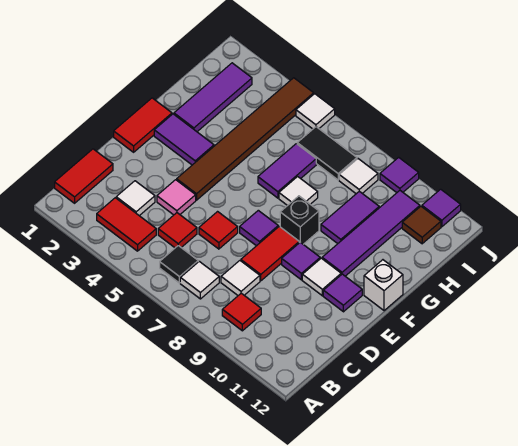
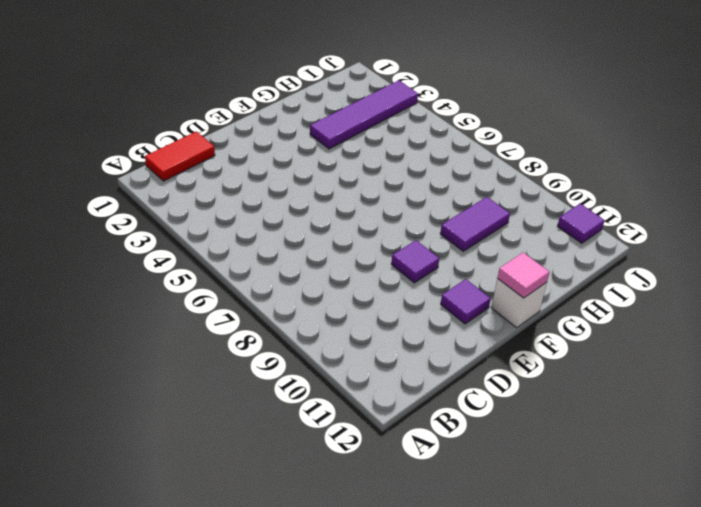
pink 1x1 tile [498,253,550,298] -> pink 1x1 tile moved to [157,180,196,215]
purple 1x4 tile [310,80,418,149] -> purple 1x4 tile moved to [322,191,420,276]
none -> red 1x2 tile [97,198,156,251]
none -> black 1x1 tile [160,246,198,283]
none -> white 1x1 tile [180,261,219,299]
none -> red 1x1 tile [222,293,261,331]

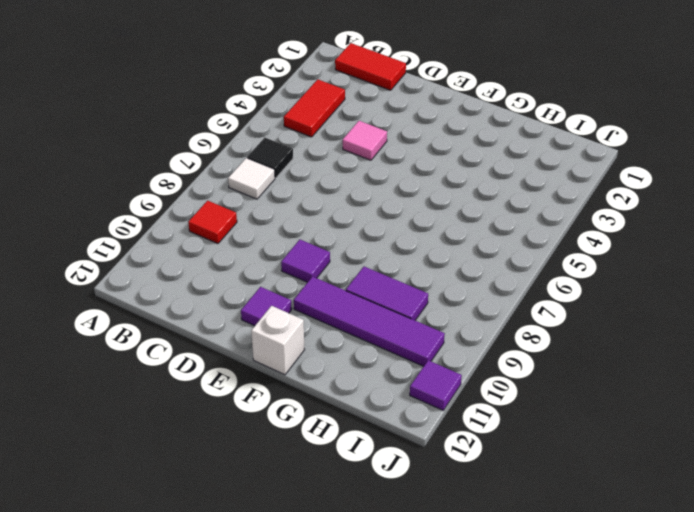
none -> white 1x1 tile [116,181,155,216]
none -> red 1x1 tile [158,213,197,248]
none -> white 1x1 tile [221,261,260,295]
none -> red 1x1 tile [199,212,238,249]

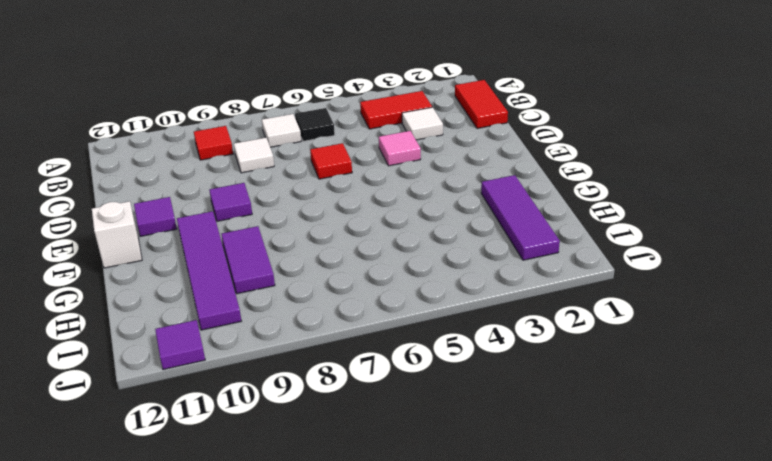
none -> red 1x1 tile [158,213,197,248]
none -> red 1x2 tile [241,226,299,281]
none -> red 1x2 tile [114,98,172,152]
none -> brown 1x6 tile [177,78,314,200]

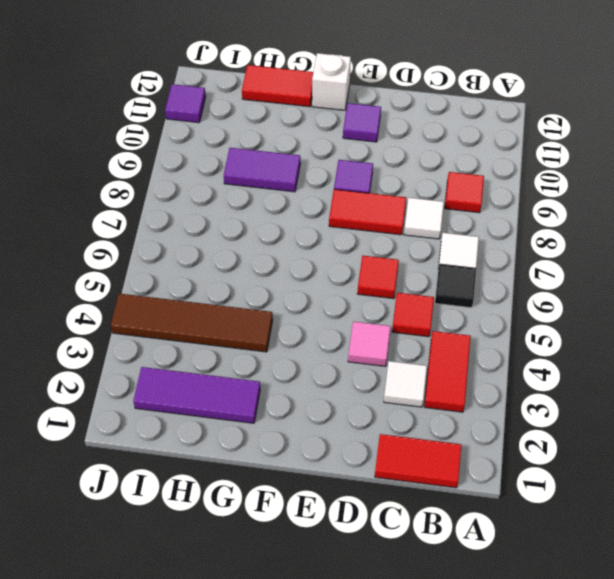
brown 1x4 tile [111,293,273,352] -> brown 1x6 tile [177,78,314,200]
red 1x2 tile [242,65,313,107] -> red 1x2 tile moved to [114,98,172,152]
none -> purple 1x1 tile [240,210,278,246]
none -> white 1x1 tile [302,258,341,296]
none -> purple 1x2 tile [154,114,214,165]
none -> black 1x1 brick [280,196,319,244]

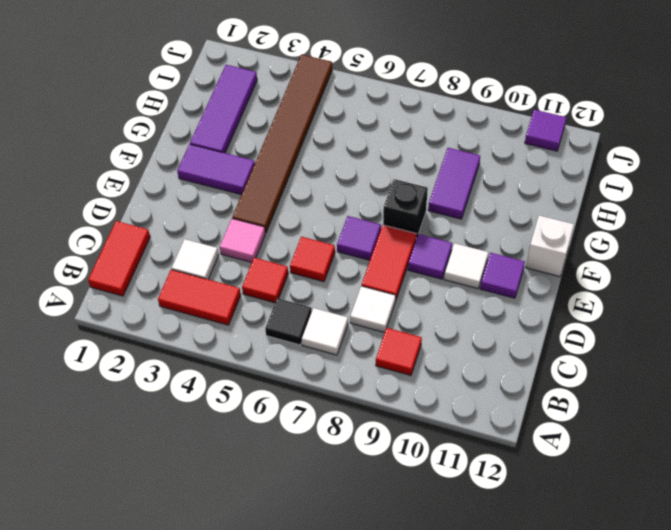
none -> red 1x2 tile [114,98,172,152]
none -> purple 1x4 tile [322,191,420,276]
none -> purple 1x2 tile [258,144,316,198]
none -> white 1x1 tile [279,177,318,206]

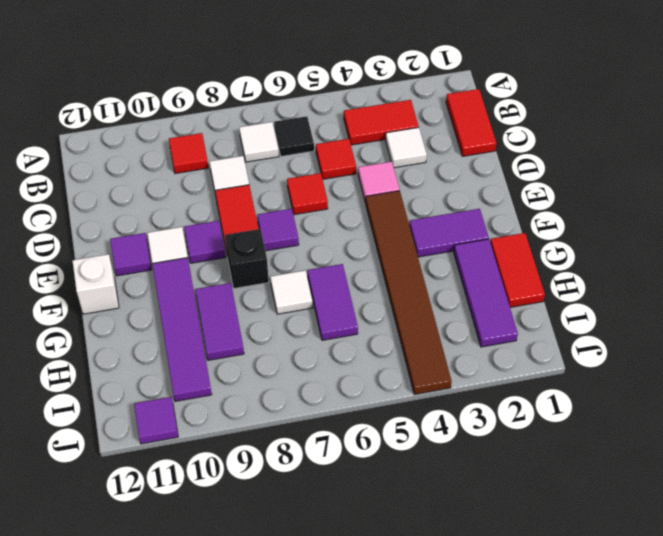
red 1x2 tile [490,233,545,307] -> red 1x2 tile moved to [114,98,172,152]
none -> black 1x2 tile [297,127,357,180]
none -> white 1x1 tile [339,159,378,194]
none -> brown 1x1 tile [402,206,441,244]
none -> white 1x1 tile [296,94,335,129]

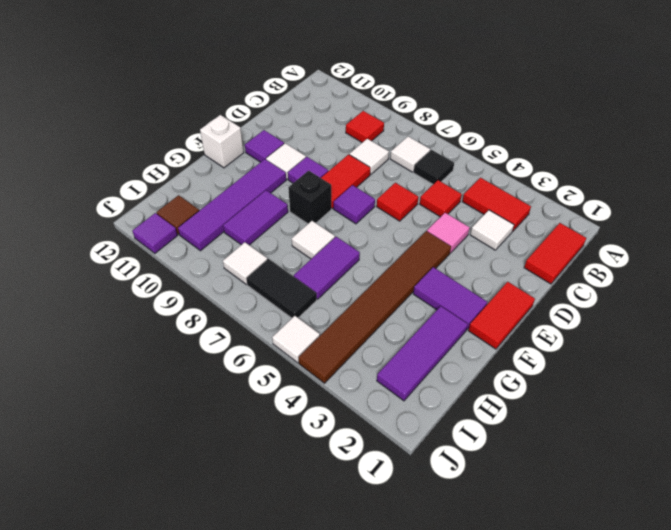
none -> purple 1x1 tile [380,157,419,193]

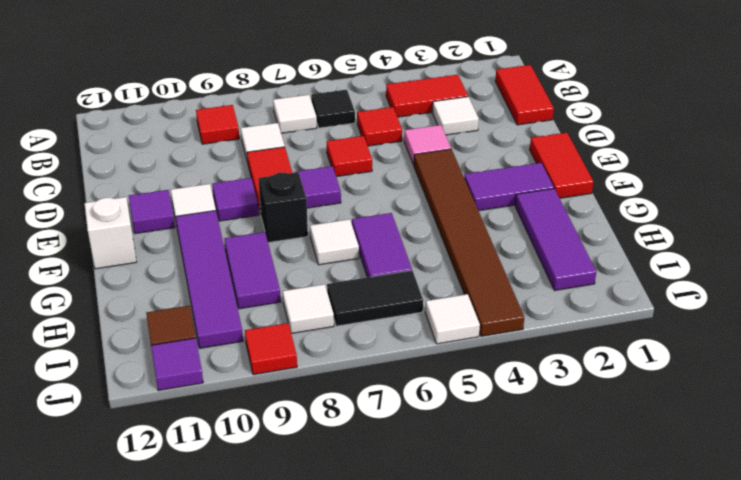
red 1x1 tile [245,323,297,375] -> purple 1x1 tile [380,157,419,193]

